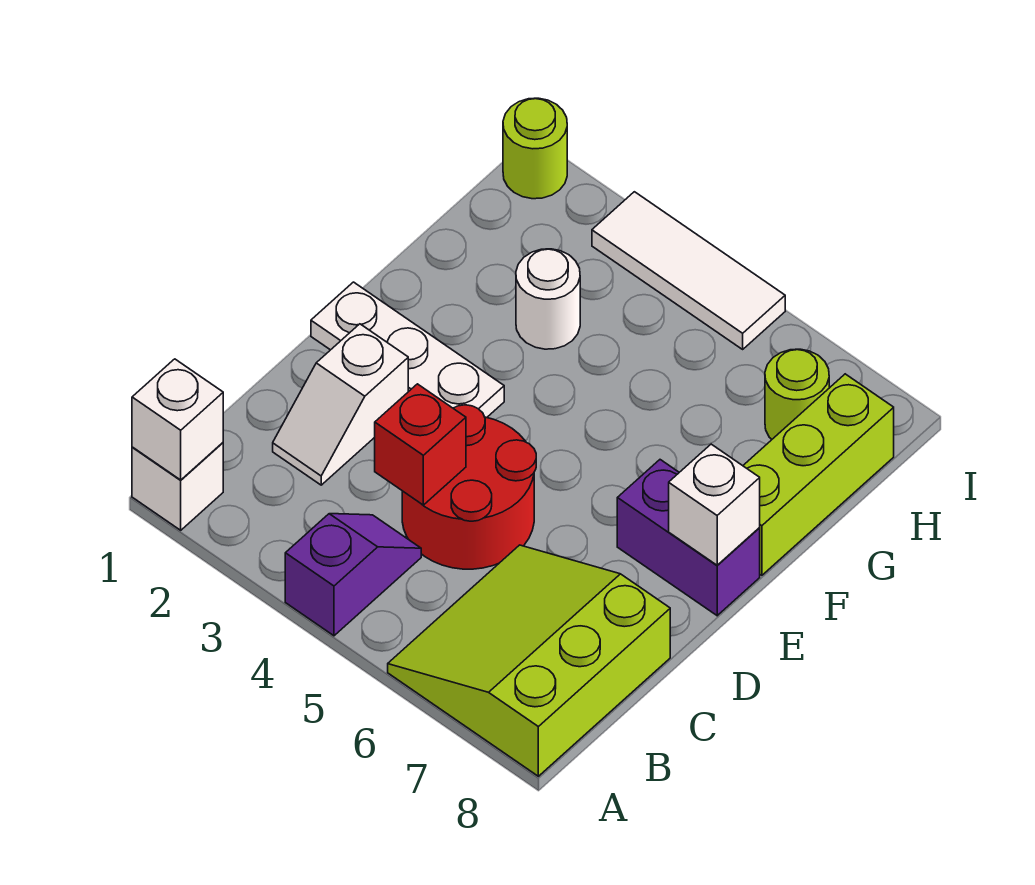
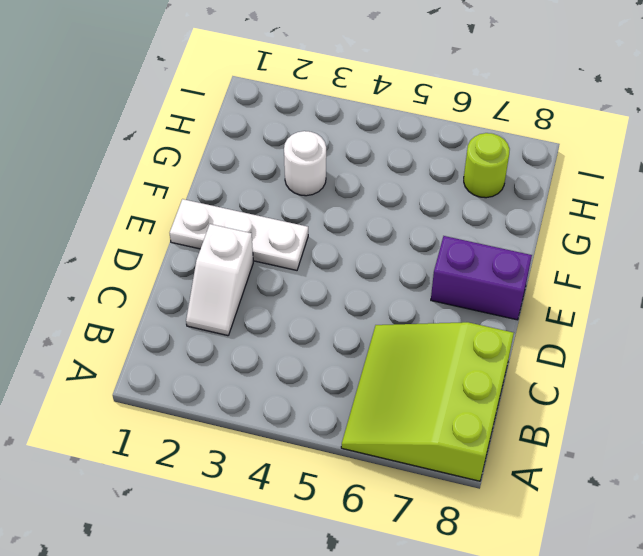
none -> white 1x1 brick [132,443,223,530]
none -> purple 1x2 slope [285,514,421,636]
none -> red 2x2 round brick [402,405,536,569]

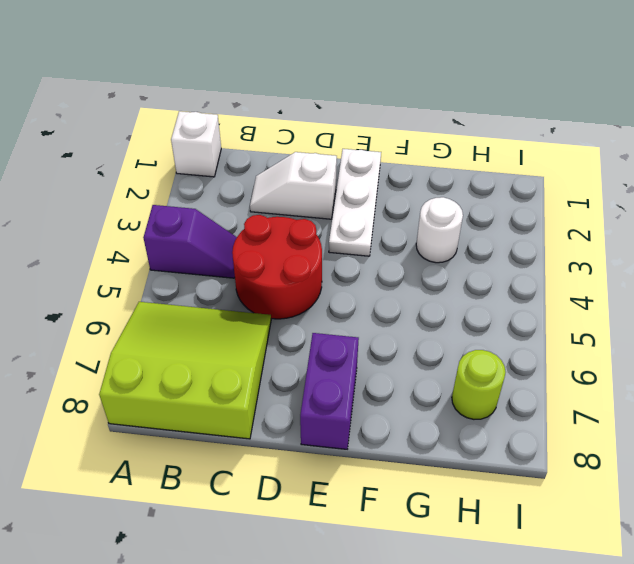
none -> lime 1x3 brick [743,374,894,575]
none -> lime 1x1 round brick [503,98,567,199]
none -> white 1x3 tile [592,192,785,349]

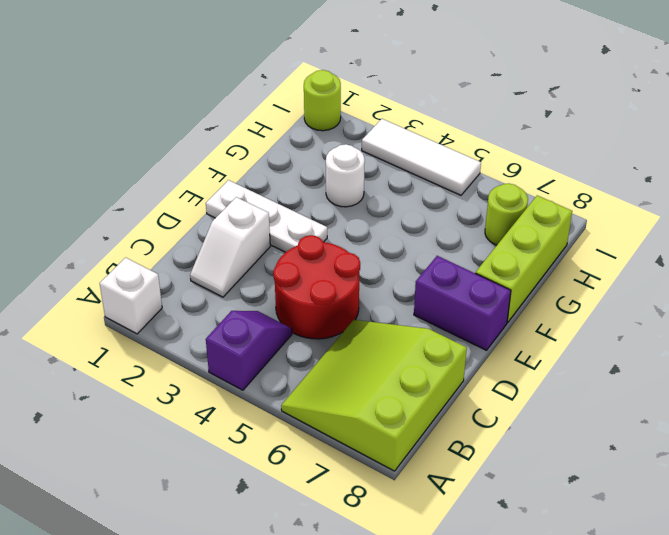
none -> white 1x1 brick [132,359,223,480]
none -> red 1x1 brick [375,384,466,505]
none -> white 1x1 brick [669,444,760,565]

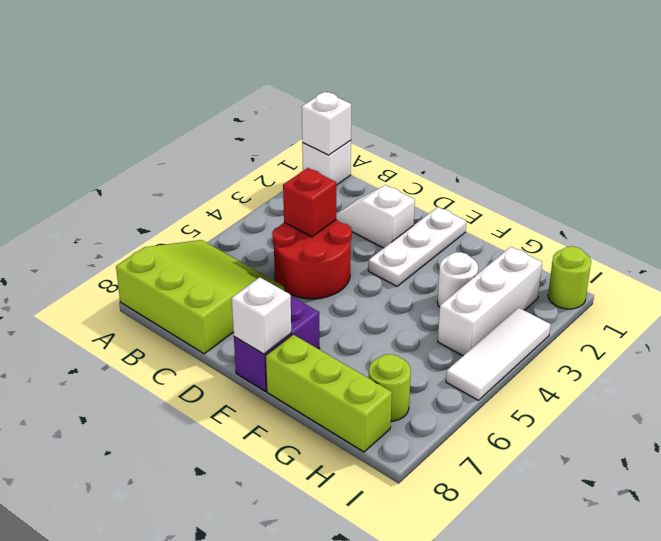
white 1x3 brick [438,247,542,356] -> none
none -> purple 1x2 slope [285,514,421,636]

